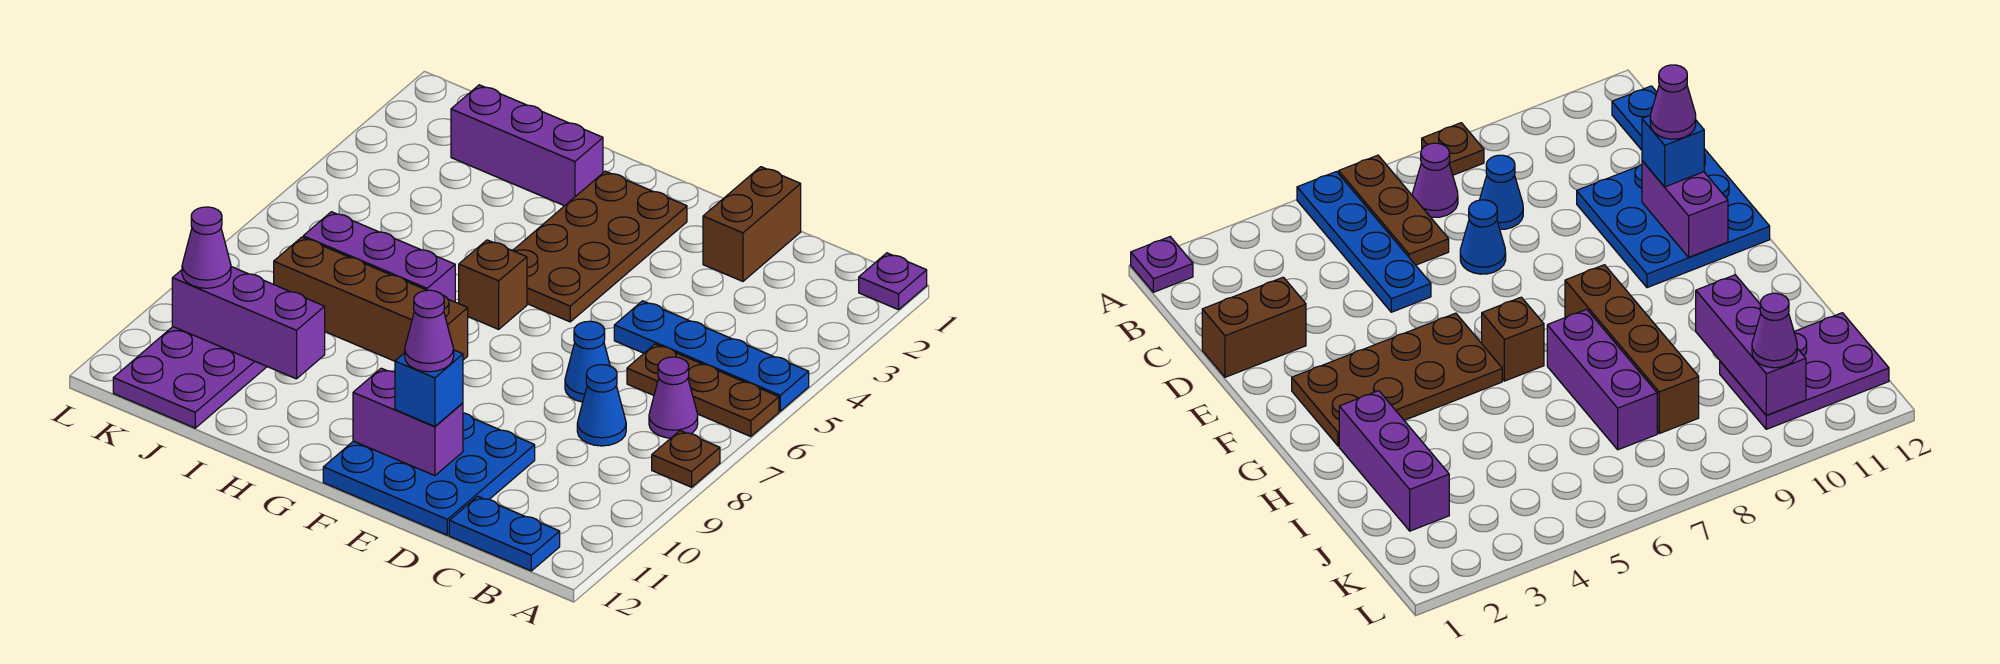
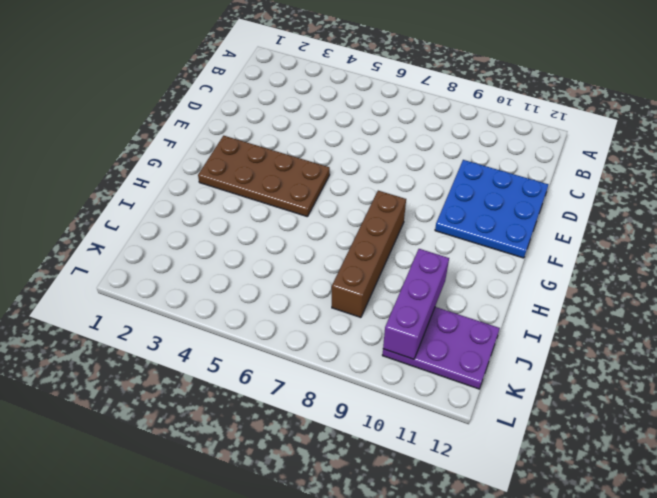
none -> purple 1x1 plate [859,253,927,310]
none -> blue 1x4 plate [614,301,809,411]
none -> brown 1x3 plate [627,344,779,437]

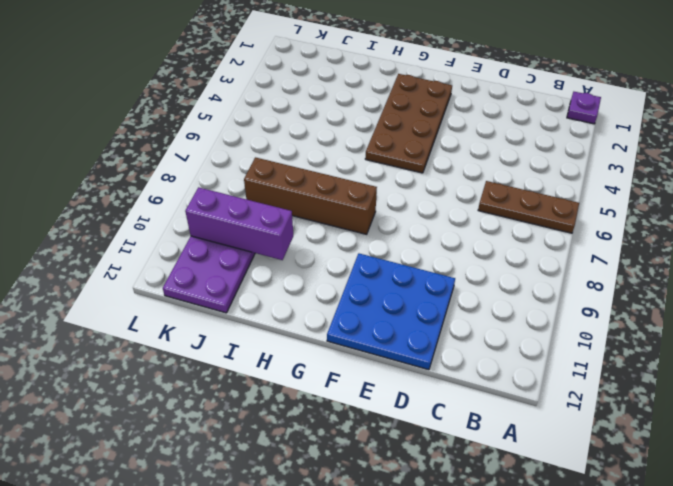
none -> blue 1x4 plate [614,301,809,411]
none -> brown 1x1 plate [652,431,720,487]
none -> purple 1x1 cone [649,357,698,438]

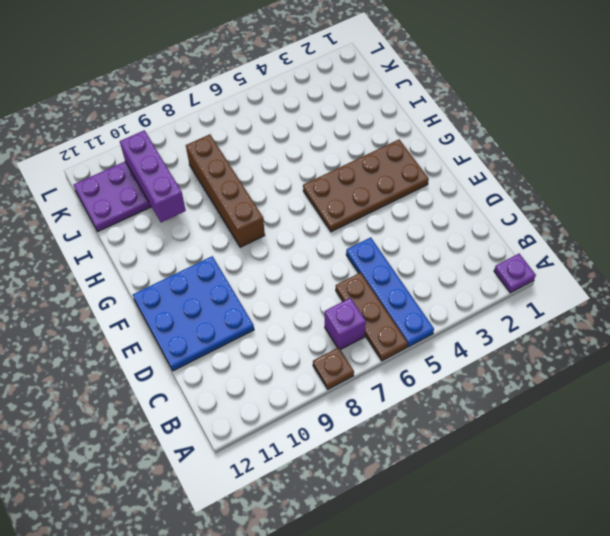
purple 1x1 brick [325,298,366,350] -> purple 1x1 cone [649,357,698,438]
none -> blue 1x2 plate [449,496,560,571]
none -> blue 1x1 cone [577,365,626,446]
none -> brown 1x2 brick [703,167,801,281]

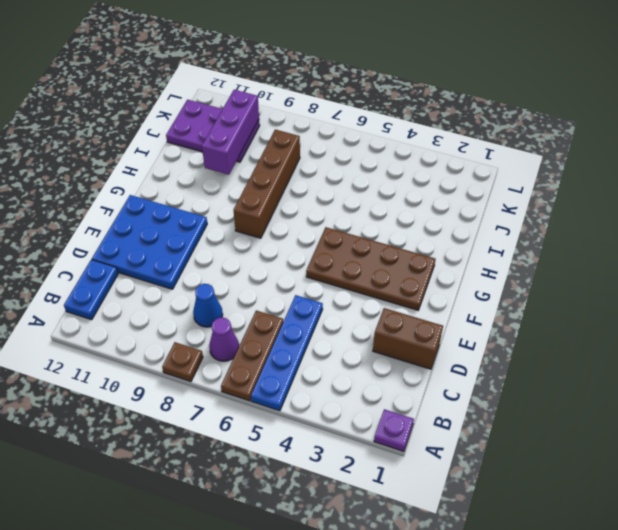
none -> blue 1x1 cone [565,321,610,402]
none -> brown 1x1 brick [459,240,527,329]
none -> purple 1x3 brick [451,85,603,206]

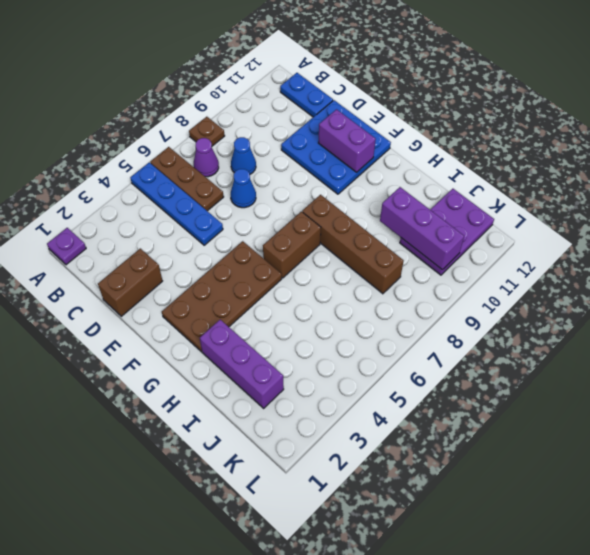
brown 1x2 brick [263,212,321,278] -> brown 1x1 brick [459,240,527,329]
none -> purple 1x3 brick [303,212,455,302]
none -> blue 1x1 brick [395,350,463,426]
none -> purple 1x1 cone [182,207,231,288]

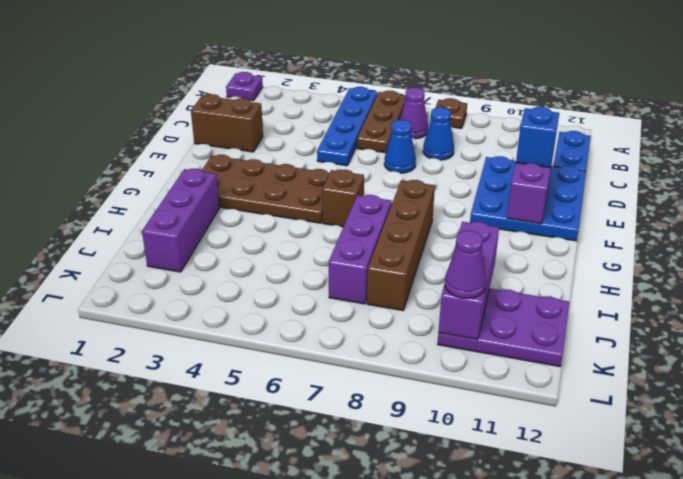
none -> purple 1x1 cone [405,290,454,372]

